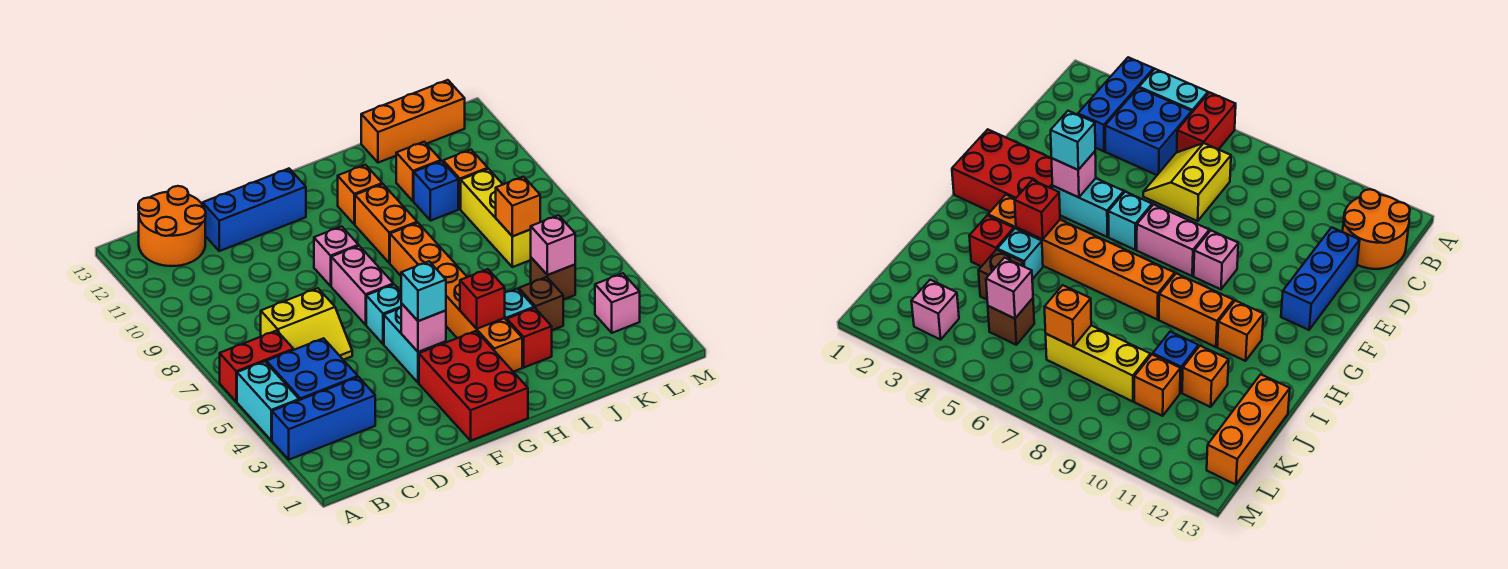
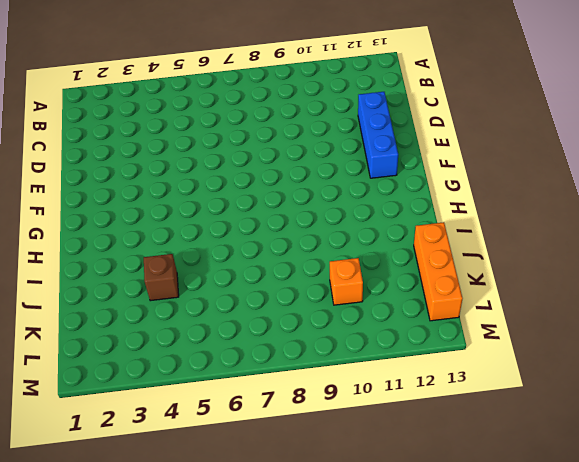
none -> blue 1x3 brick [272,377,375,460]
none -> cyan 1x2 brick [237,361,299,440]
none -> red 1x2 brick [220,331,294,402]
none -> blue 2x2 brick [266,338,358,400]

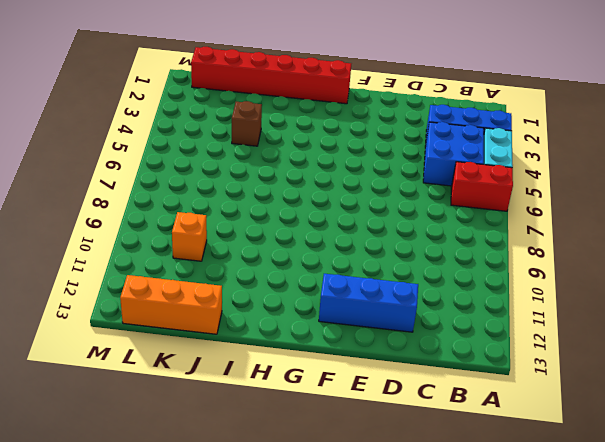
red 1x6 brick [191,47,351,104] -> red 2x3 brick [419,331,528,441]
none -> orange 2x2 round brick [138,186,206,266]
none -> yellow 2x2 slope [261,288,352,360]
none -> cyan 1x2 brick [384,307,446,383]
none -> cyan 1x1 brick [366,285,401,344]

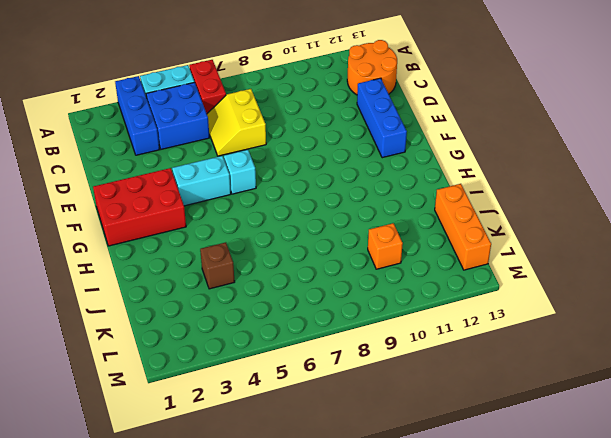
none -> pink 1x2 brick [331,246,393,325]
none -> pink 1x1 brick [314,226,358,286]
none -> orange 1x6 brick [390,223,522,372]
none -> orange 1x2 brick [355,184,417,263]

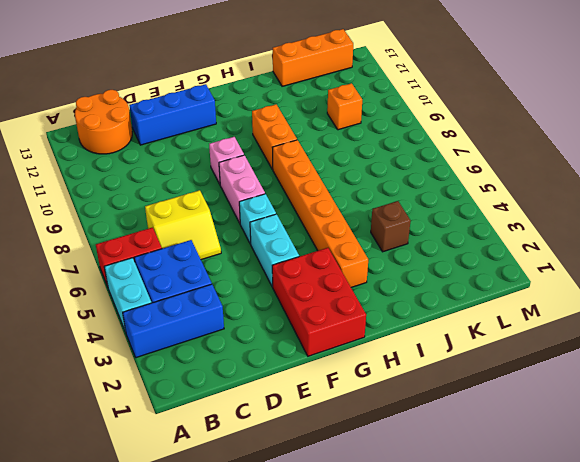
none -> orange 1x1 brick [338,165,382,224]
none -> red 1x1 brick [507,308,552,367]
none -> cyan 1x1 brick [505,289,534,320]
none -> blue 1x1 brick [414,161,458,221]

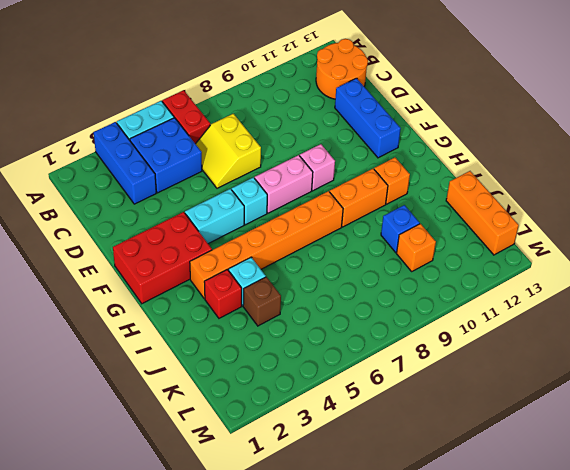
none -> orange 1x1 brick [396,142,441,201]
none -> brown 1x1 brick [531,258,575,300]
none -> yellow 1x3 brick [461,169,531,267]
none -> pink 1x1 brick [595,273,640,333]

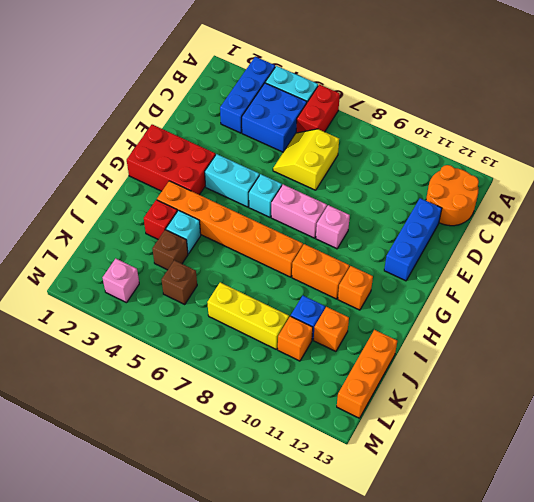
none -> pink 1x1 brick [401,303,446,352]
none -> red 1x1 brick [460,269,505,329]
none -> pink 1x1 brick [530,215,575,275]
none -> orange 1x1 brick [496,177,540,236]

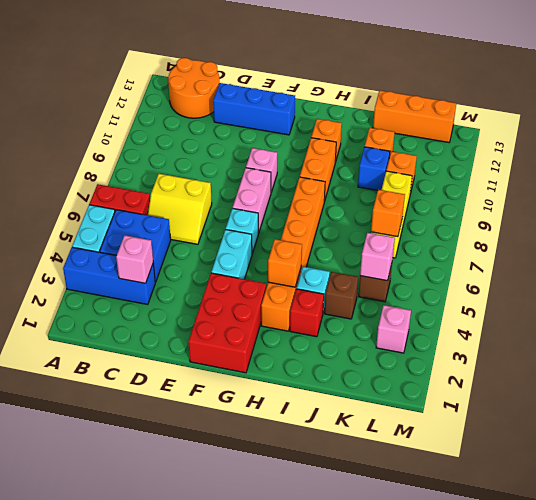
pink 1x1 brick [116,235,153,283] -> pink 1x1 brick moved to [401,303,446,352]
orange 1x1 brick [268,239,302,287] -> red 1x1 brick [460,269,505,329]
none -> cyan 1x1 brick [401,261,446,321]

